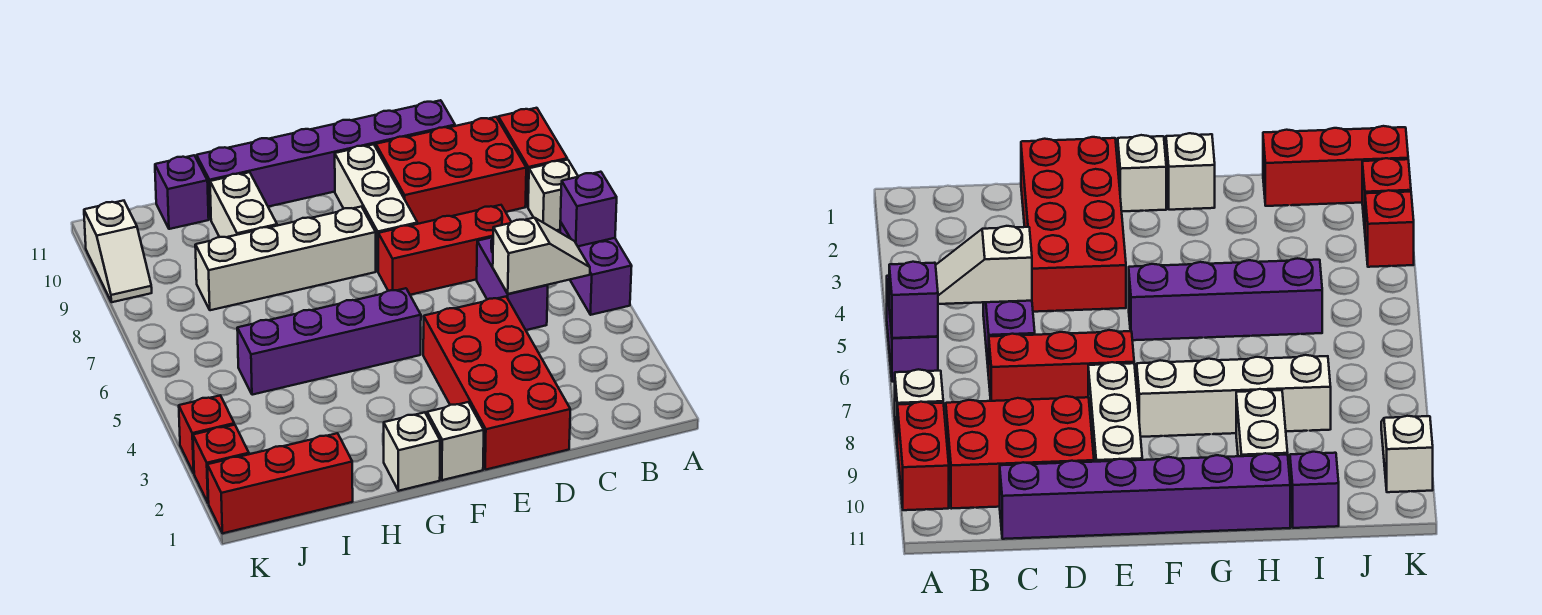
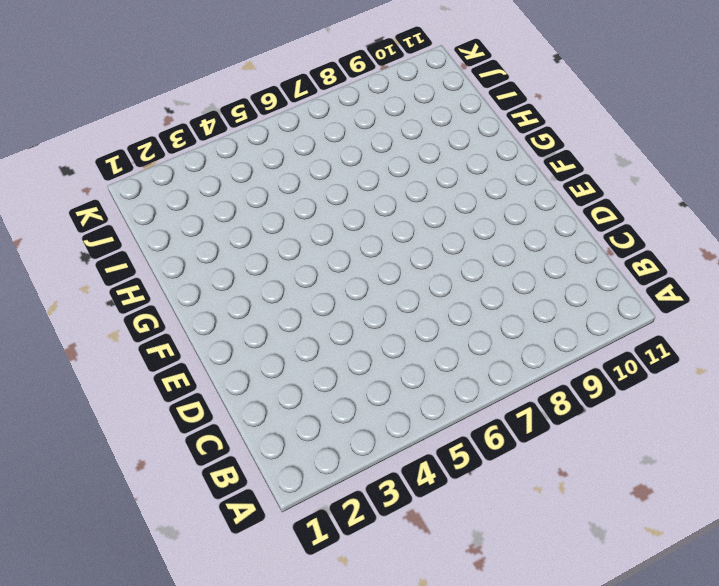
none -> purple 1x2 brick [560,222,632,315]
none -> white 1x1 brick [528,160,578,230]
none -> red 1x2 brick [498,108,567,207]

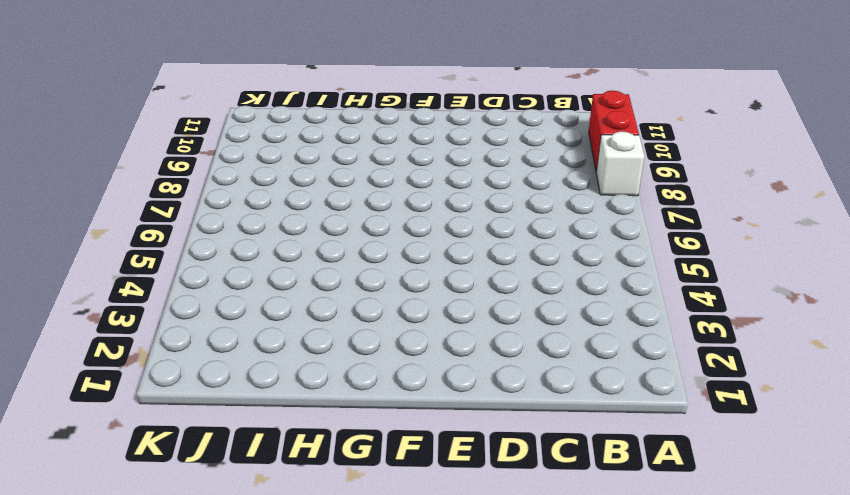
none -> purple 1x2 brick [560,222,632,315]
none -> red 2x3 brick [376,117,526,224]
none -> purple 1x2 brick [477,237,548,330]

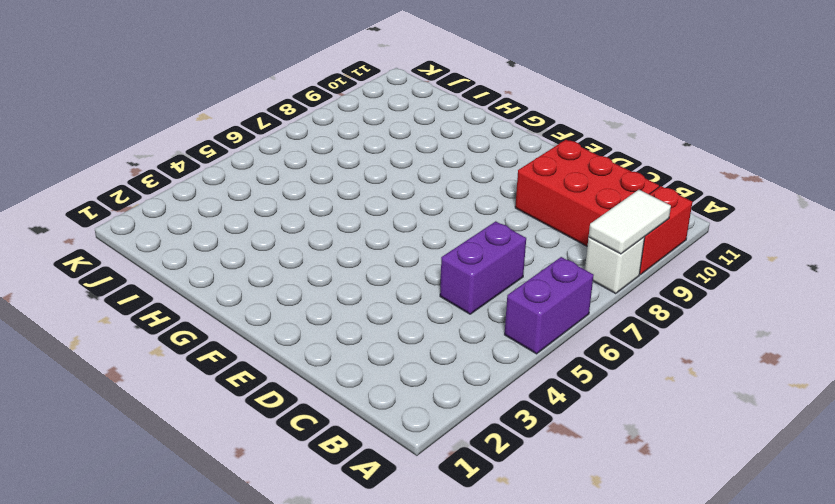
white 1x2 tile [589,190,671,254] -> none
none -> red 1x3 brick [378,205,511,295]
none -> purple 1x6 brick [197,100,455,219]
none -> red 2x4 brick [423,297,570,470]

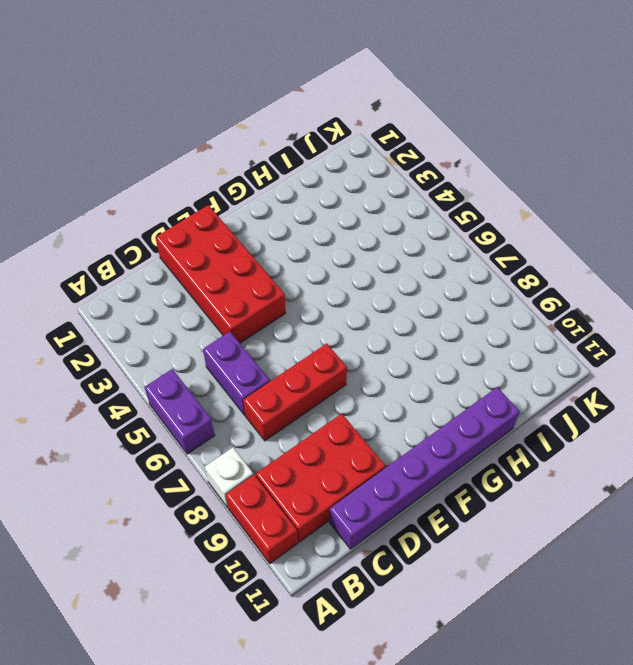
none -> white 1x3 brick [335,144,417,271]
none -> white 1x1 brick [427,402,484,480]
none -> purple 1x4 brick [237,288,421,395]

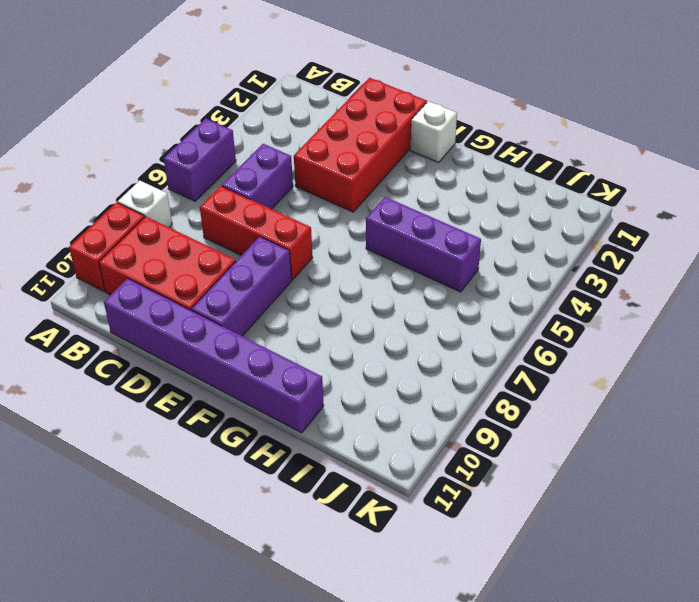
purple 1x3 brick [192,237,292,336] -> white 1x3 brick [335,144,417,271]
purple 1x3 brick [366,197,481,292] -> purple 1x4 brick [237,288,421,395]
none -> white 1x4 brick [195,207,376,310]
none -> white 1x1 brick [384,412,440,491]
none -> white 1x2 brick [210,172,277,237]

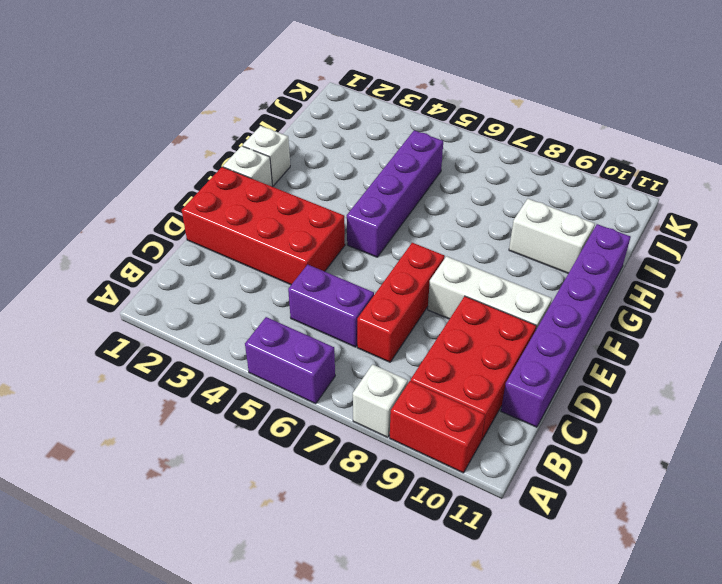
none -> white 1x4 brick [195,207,376,310]
none -> red 1x3 brick [207,433,353,533]
none -> purple 1x1 brick [155,155,209,229]

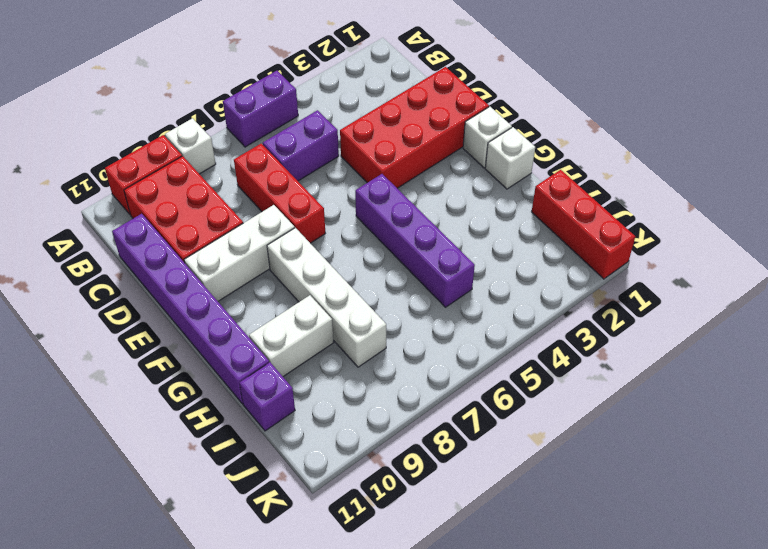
none -> red 1x1 brick [193,424,249,503]
none -> red 1x1 brick [179,395,234,473]
none -> white 1x2 slope [84,201,152,302]

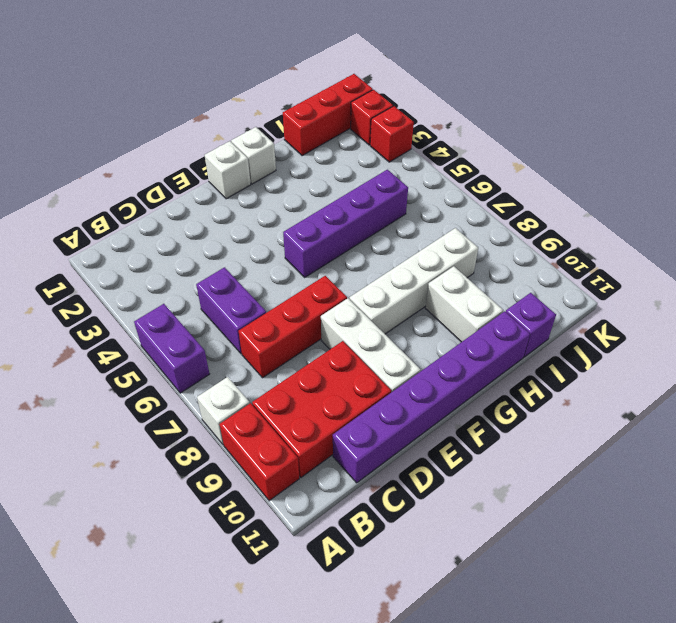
none -> red 2x4 brick [423,297,570,470]
none -> white 1x2 slope [84,201,152,302]
none -> purple 1x1 brick [560,172,617,246]

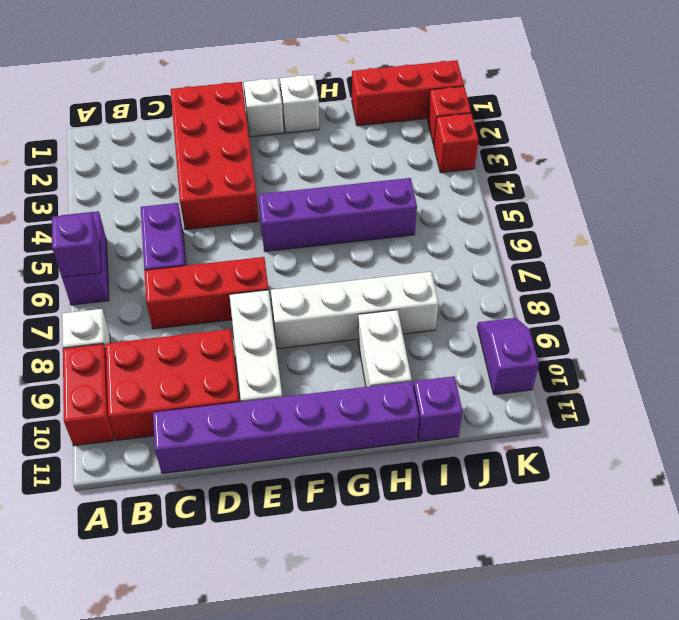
purple 1x2 slope [477,318,539,395] -> white 1x2 slope [84,201,152,302]
none -> white 1x2 slope [493,218,590,294]

